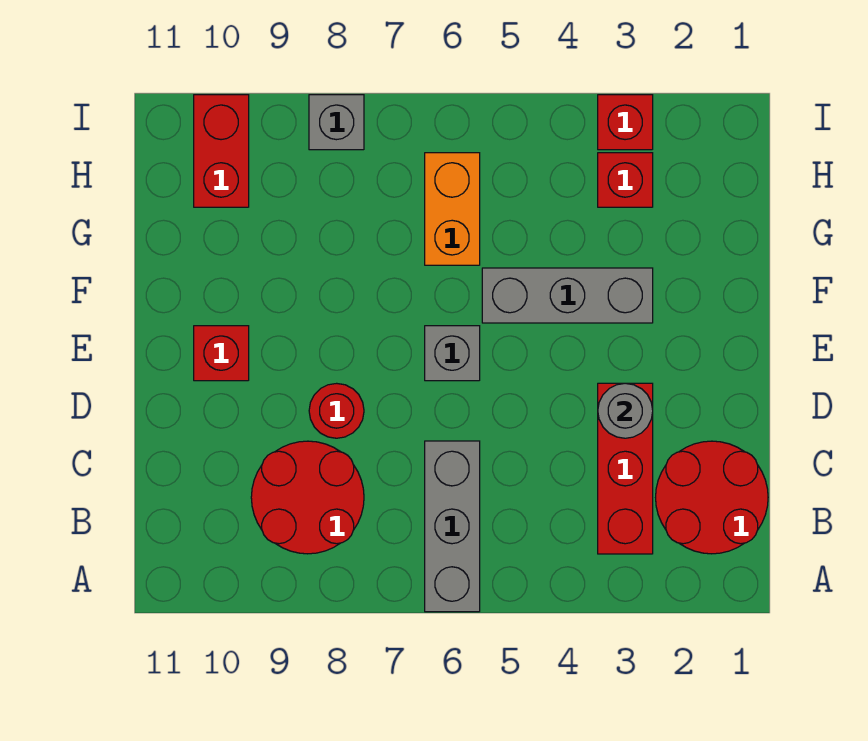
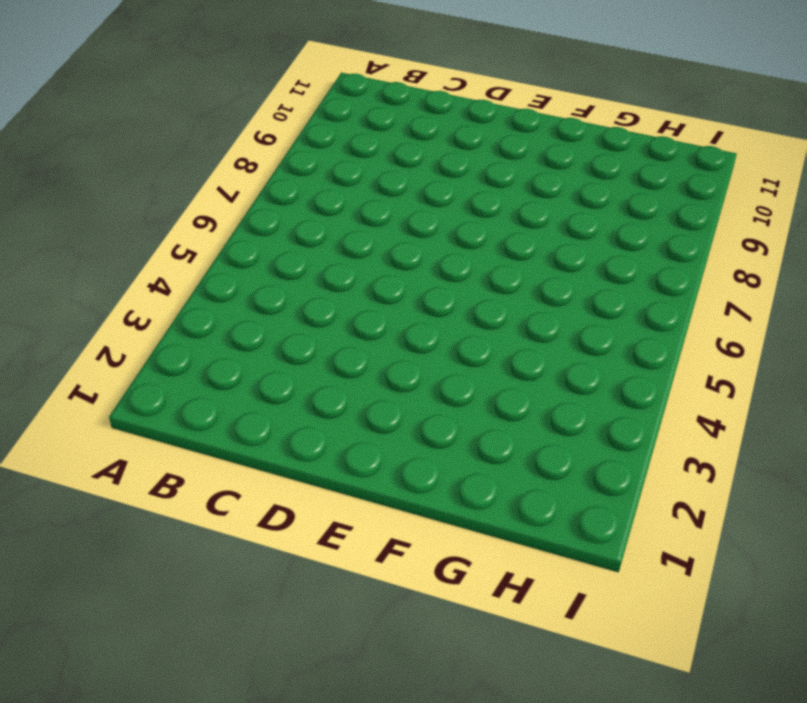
none -> grey 1x3 brick [425,441,480,612]
none -> red 2x2 round brick [656,441,768,554]
none -> red 1x3 brick [598,383,653,554]

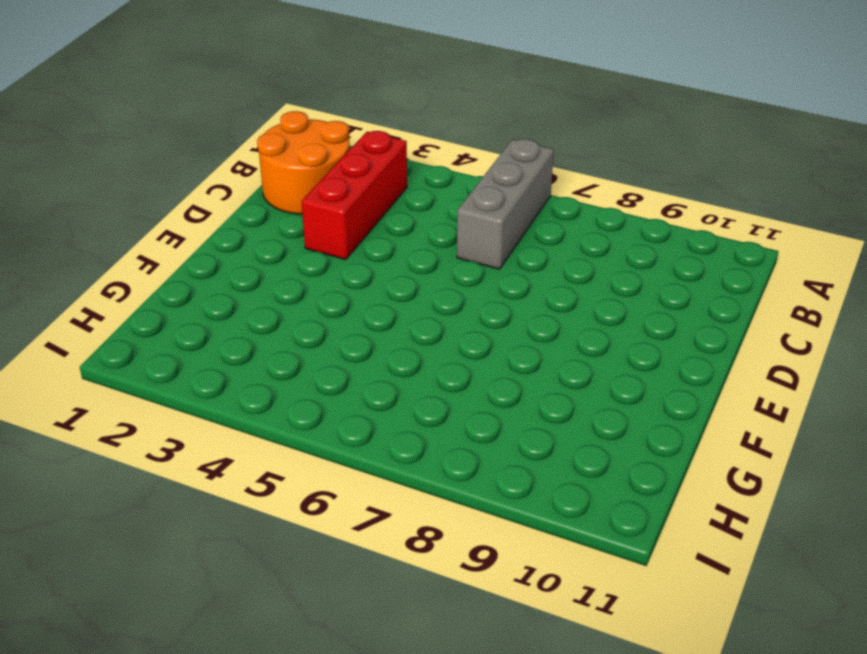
orange 2x2 round brick [257,111,350,214] -> red 2x2 round brick [656,441,768,554]
none -> red 2x2 round brick [251,441,364,554]
none -> red 1x1 round brick [309,383,364,438]
none -> grey 1x1 brick [425,326,480,381]

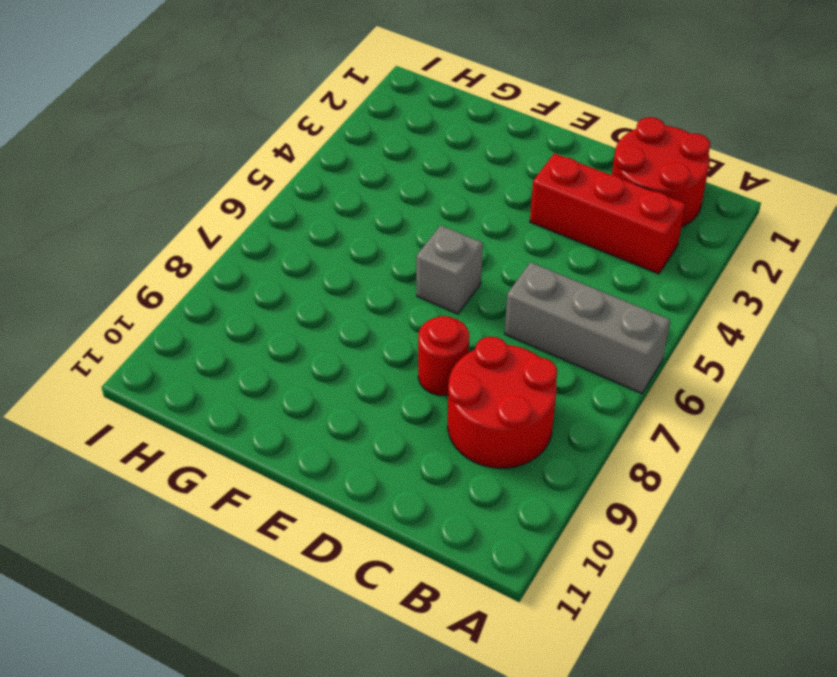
none -> red 1x1 brick [194,326,249,381]
none -> grey 1x3 brick [482,268,653,323]
none -> orange 1x2 brick [425,153,480,265]

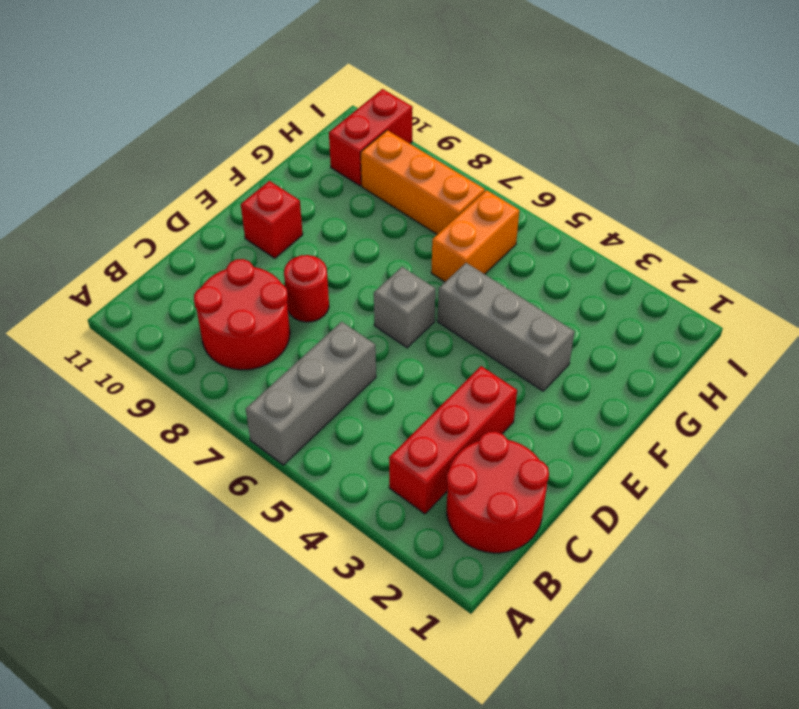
orange 1x3 brick [361,130,485,234] -> none
none -> red 1x1 brick [598,153,653,207]
none -> red 1x1 brick [598,95,653,150]
none -> grey 1x1 brick [309,95,364,150]

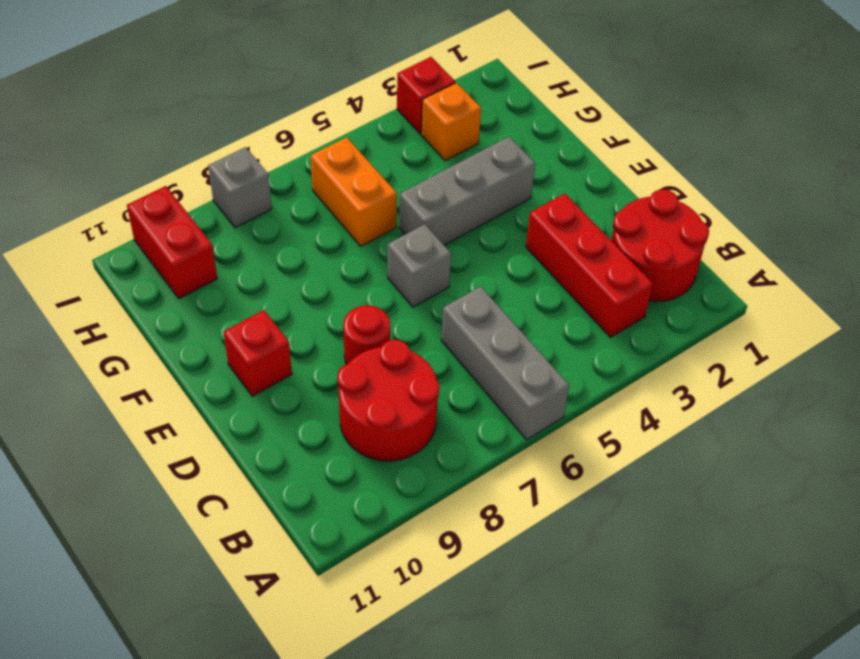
orange 1x1 brick [421,83,481,161] -> red 1x1 brick [598,153,653,207]
none -> grey 1x1 round brick [598,383,653,438]

